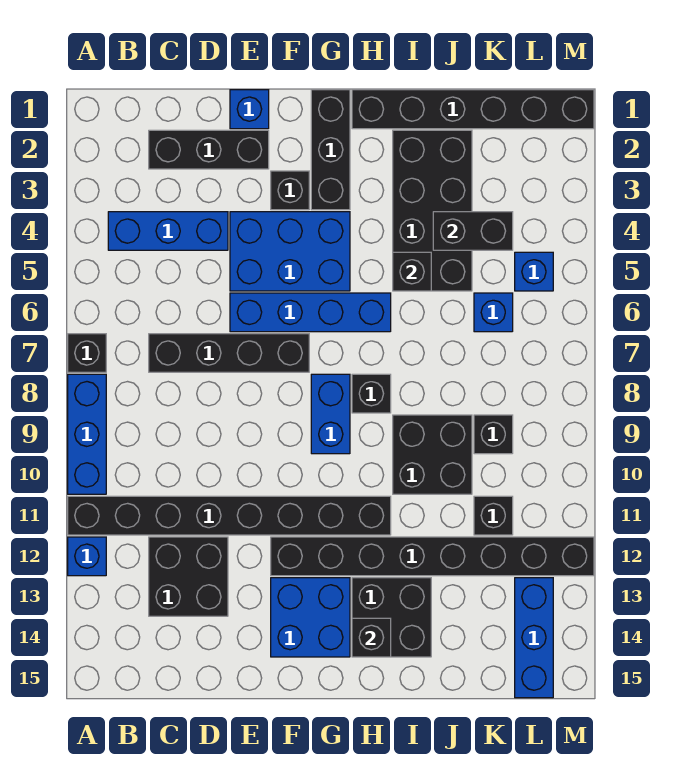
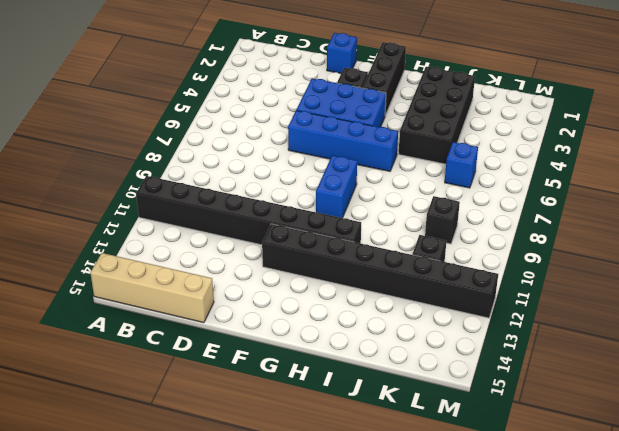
tan 1x4 brick [90,253,214,323] -> none
none -> black 1x1 brick [68,334,106,372]
none -> blue 1x3 brick [68,374,106,494]
none -> blue 1x1 brick [68,537,106,576]

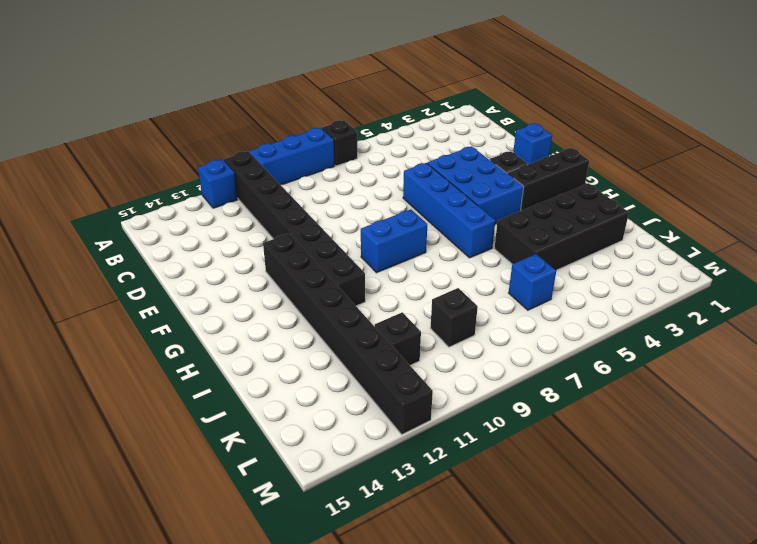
none -> blue 1x3 brick [108,212,228,250]
none -> black 1x3 brick [149,130,269,169]
none -> black 1x4 brick [149,334,309,372]

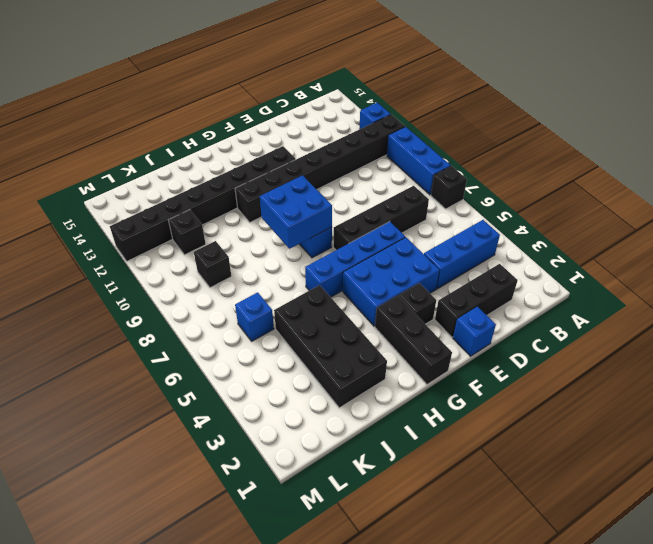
blue 2x2 brick [260,175,332,249] -> blue 2x2 brick moved to [271,578,350,657]
none -> black 2x2 brick [149,537,228,616]
none -> black 1x6 brick [352,90,594,129]
none -> black 1x1 brick [352,374,391,413]

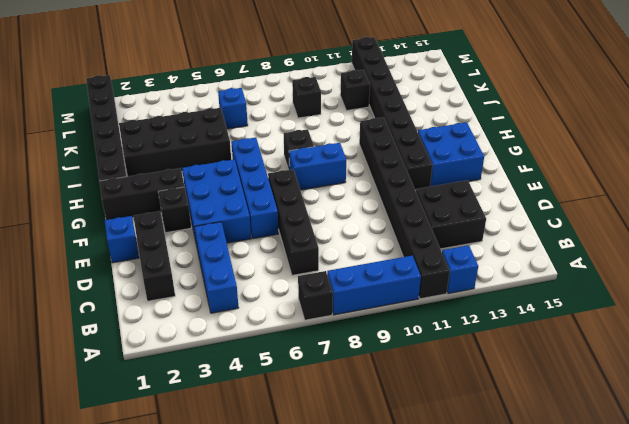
none -> black 2x2 brick [352,578,431,657]
none -> black 2x2 brick [393,415,472,494]
none -> blue 1x1 brick [515,252,553,291]

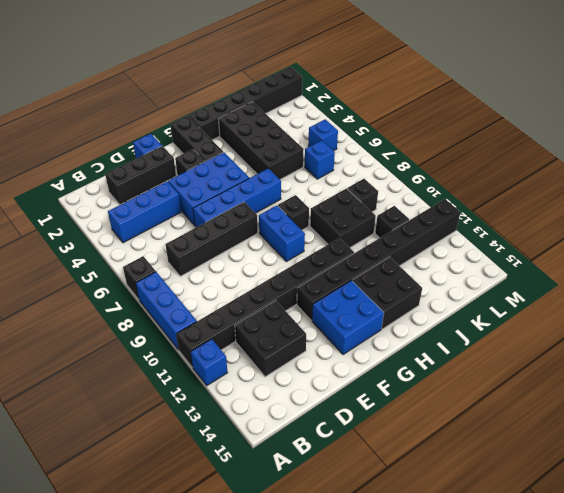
none -> blue 1x3 brick [515,578,553,698]
none -> black 1x1 brick [352,618,391,657]
none -> black 1x1 brick [393,252,431,291]

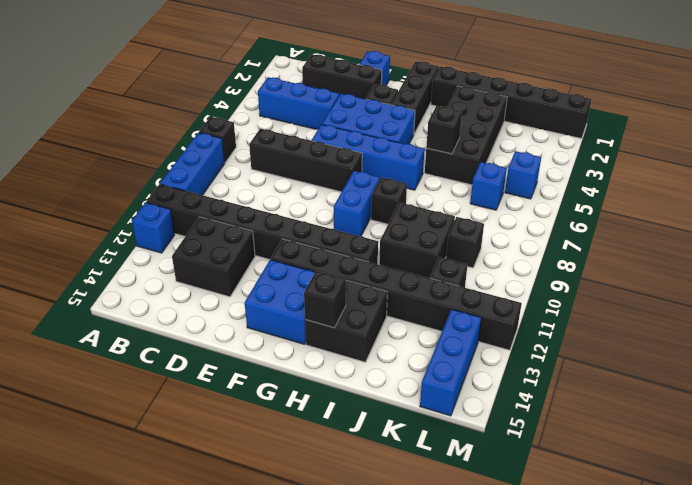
none -> black 1x2 brick [433,212,513,250]

